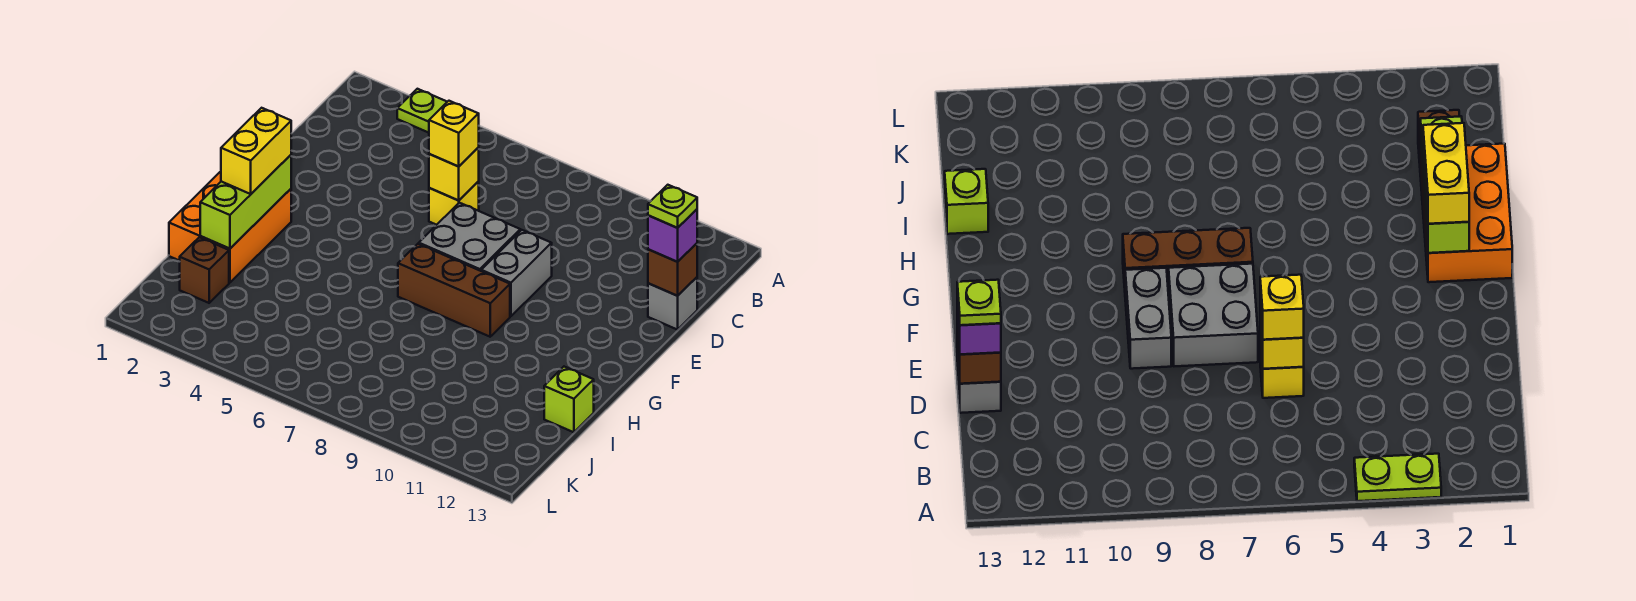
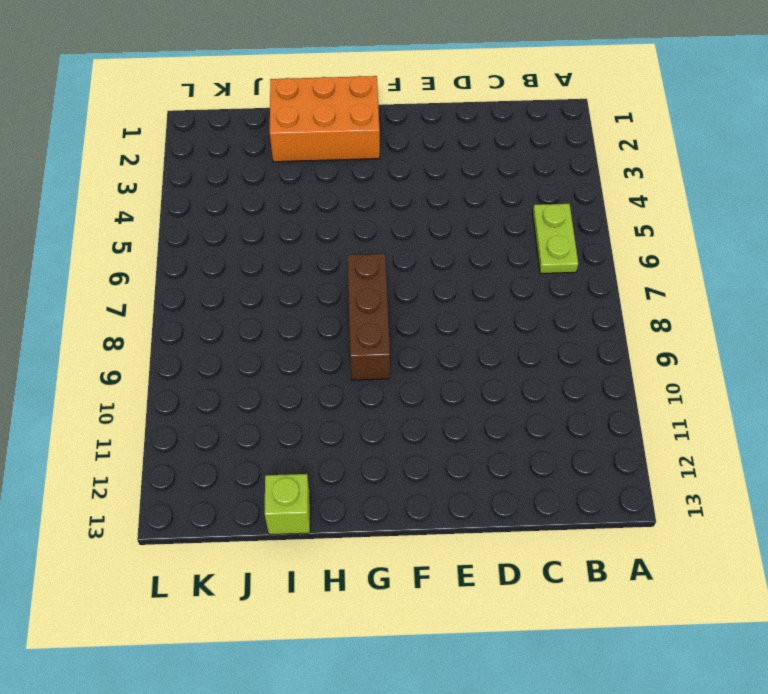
lime 1x2 plate [533,204,578,274] -> lime 1x2 plate moved to [397,89,447,133]
none -> yellow 1x1 brick [429,182,479,225]
none -> grey 1x1 brick [648,277,697,330]
none -> grey 2x2 brick [419,203,520,271]

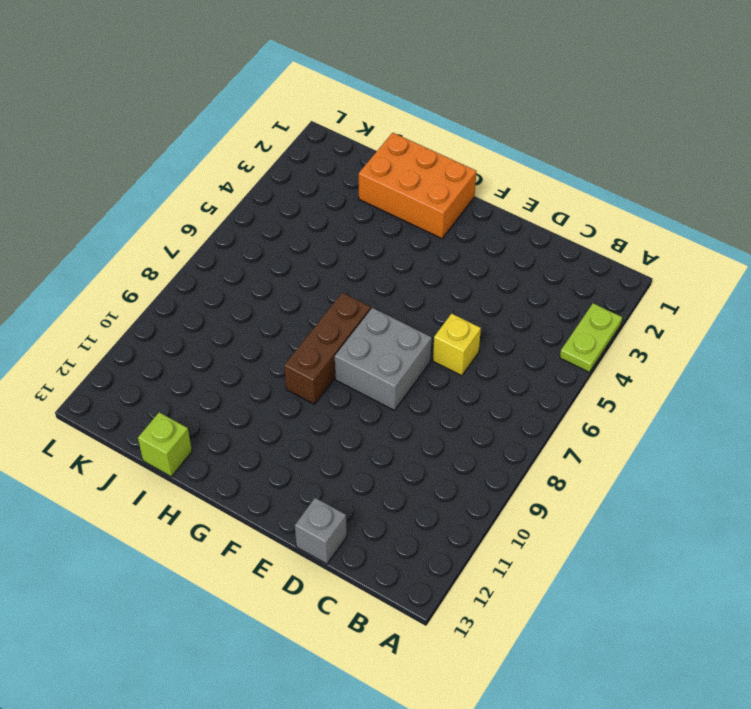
none -> grey 1x2 brick [481,230,552,316]
none -> brown 1x1 brick [180,237,229,303]
none -> yellow 1x1 brick [429,148,479,200]

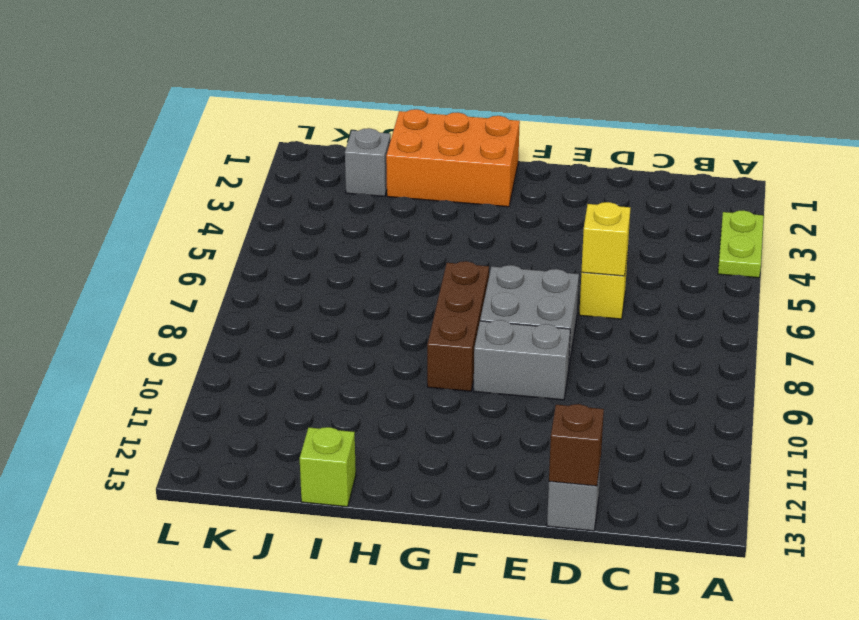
grey 1x1 brick [345,128,391,196] -> brown 1x1 brick [180,237,229,303]
none -> lime 1x3 brick [200,155,291,249]
none -> yellow 1x1 brick [429,101,479,166]
none -> purple 1x1 brick [648,209,697,262]

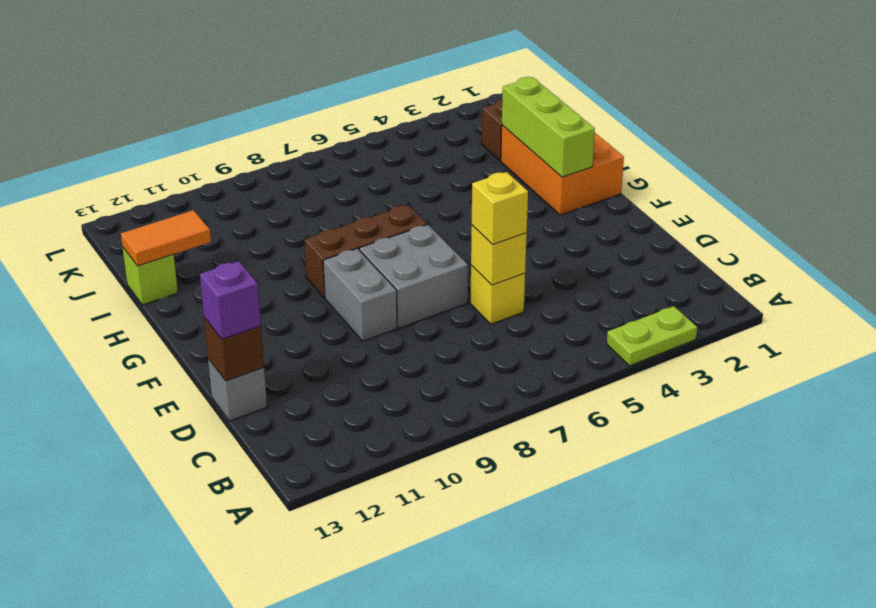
orange 1x2 tile [121,210,211,266] -> none
none -> yellow 1x2 brick [221,108,291,194]
none -> lime 1x1 plate [648,185,697,228]

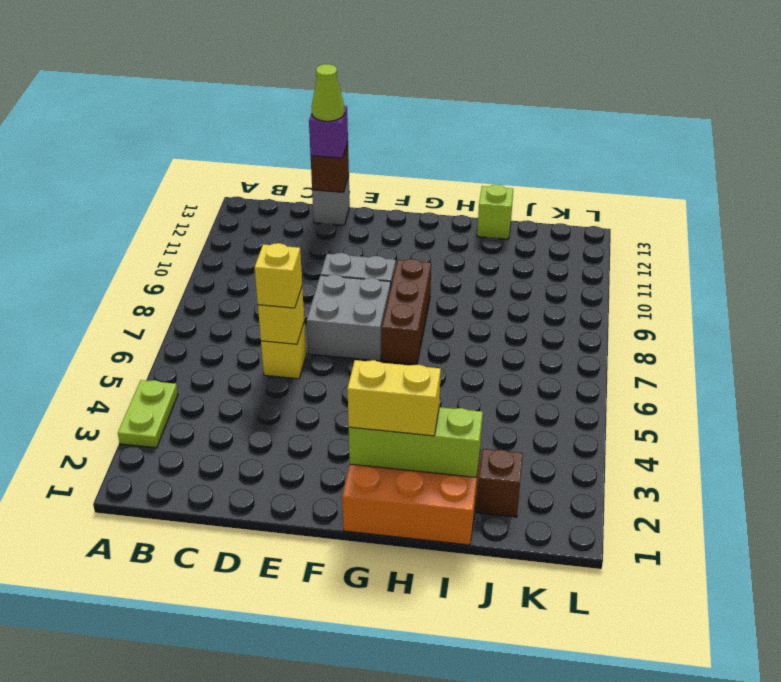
lime 1x1 cone [312,64,344,121] -> lime 1x1 plate [648,185,697,228]

